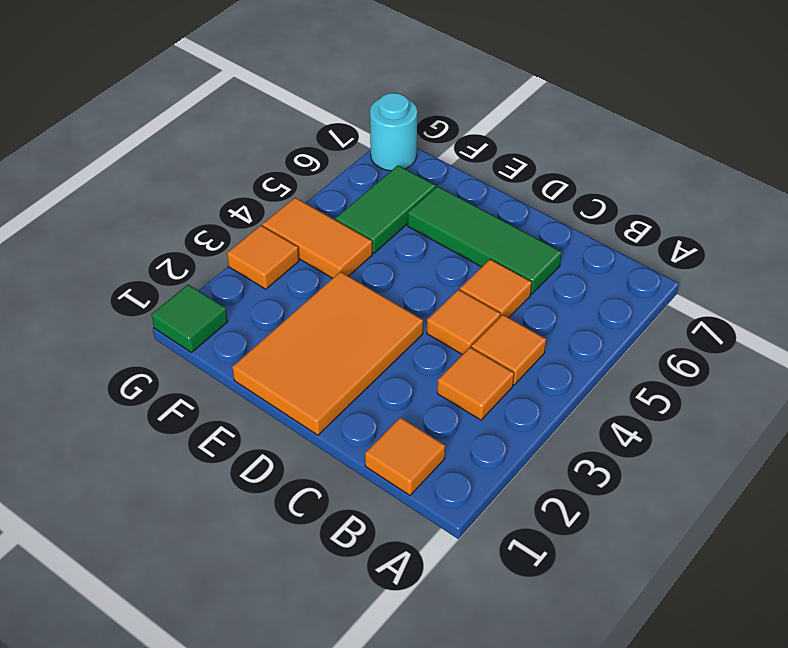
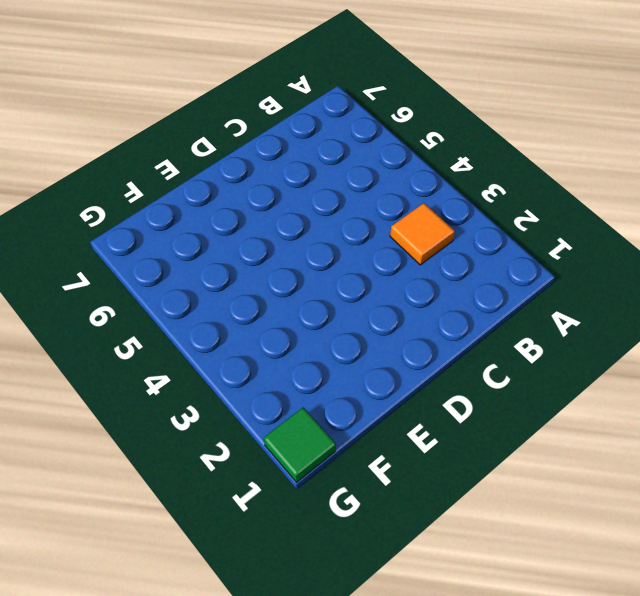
none -> orange 1x1 tile [365,417,445,495]
none -> orange 1x1 tile [472,315,546,385]
none -> orange 1x1 tile [427,290,501,355]

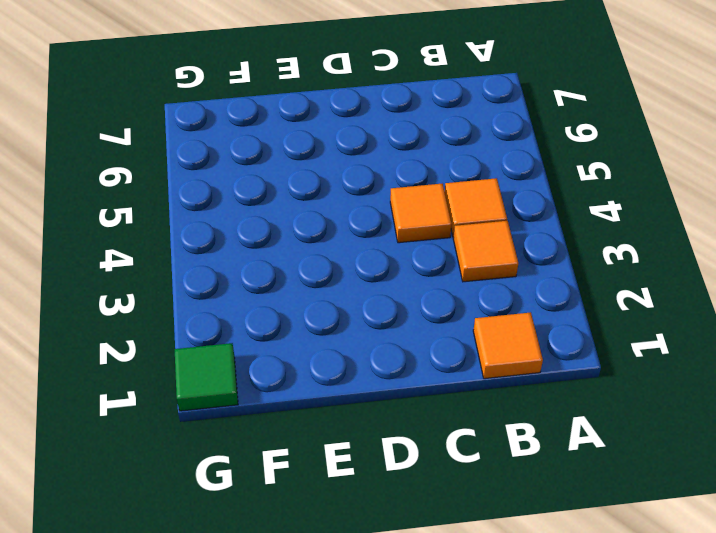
none -> orange 1x1 tile [460,259,532,318]
none -> green 1x3 tile [408,186,562,294]
none -> orange 2x3 tile [232,272,423,435]

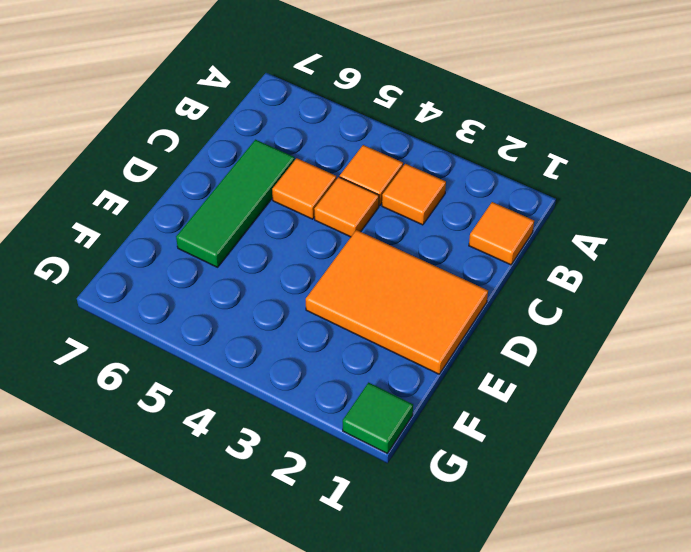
none -> orange 1x2 tile [263,198,372,278]
none -> green 1x2 tile [336,166,436,253]
none -> orange 1x1 tile [227,225,299,289]

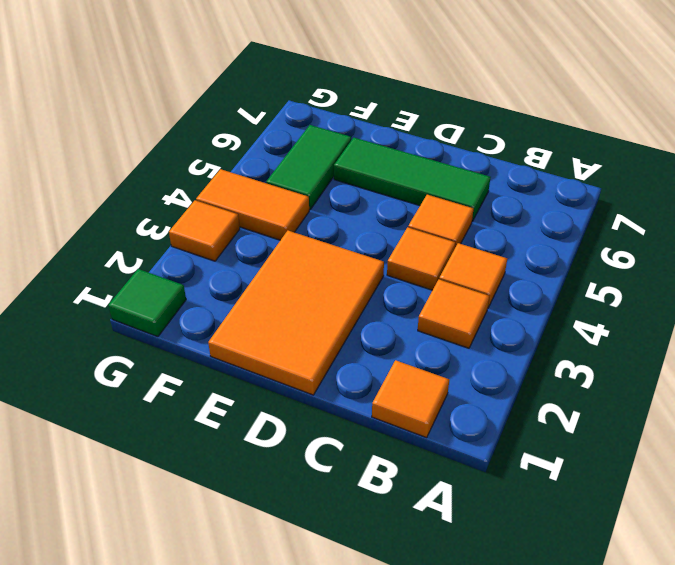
none -> cyan 1x1 round brick [370,93,417,171]

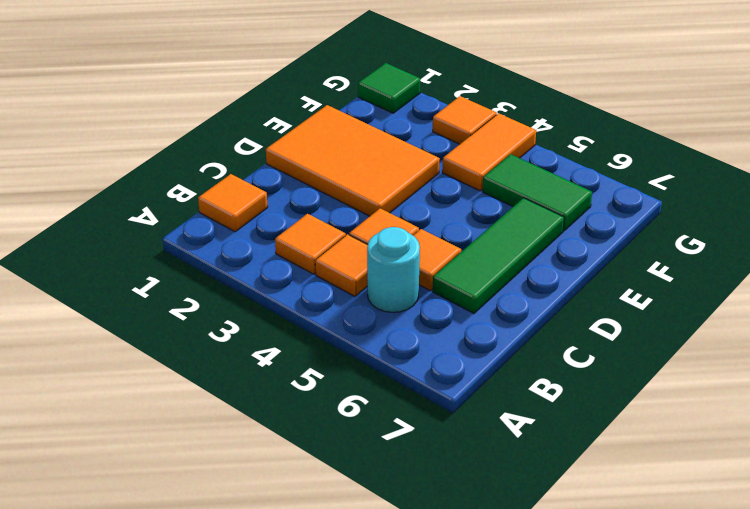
cyan 1x1 round brick [367,227,420,312] -> cyan 1x1 round brick moved to [370,93,417,171]

